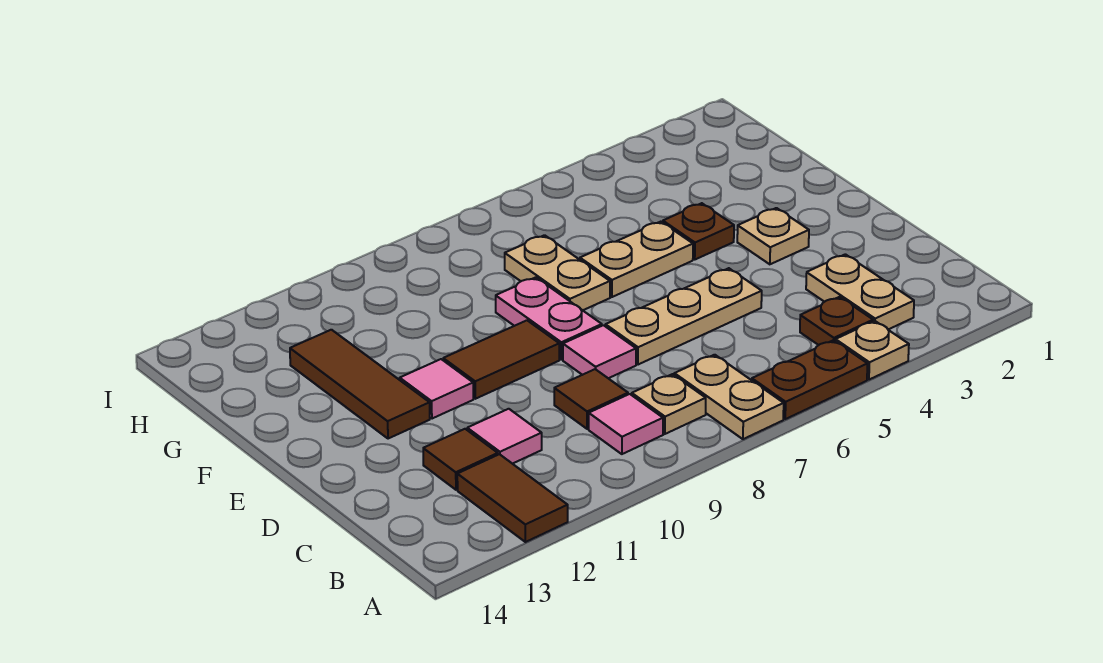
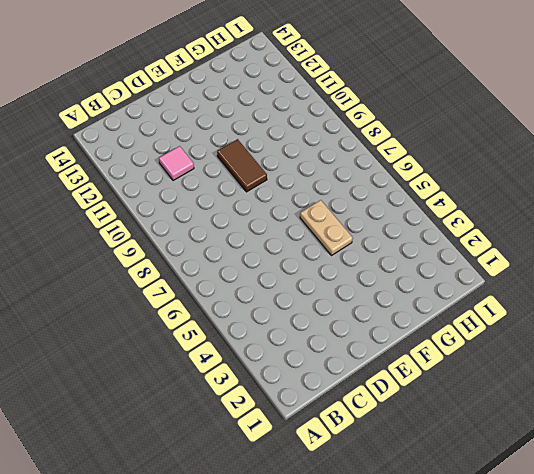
none -> tan 1x1 plate [836,321,909,380]
none -> brown 1x2 plate [752,340,867,419]
none -> tan 1x2 plate [674,355,784,439]

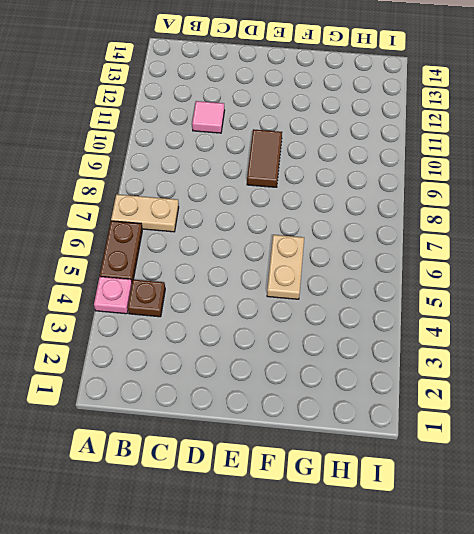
pink 1x1 plate [94,277,132,314] -> tan 1x1 plate [836,321,909,380]
none -> brown 1x2 tile [457,454,568,542]
none -> tan 1x2 plate [806,254,914,329]
none -> tan 1x1 plate [632,374,706,434]

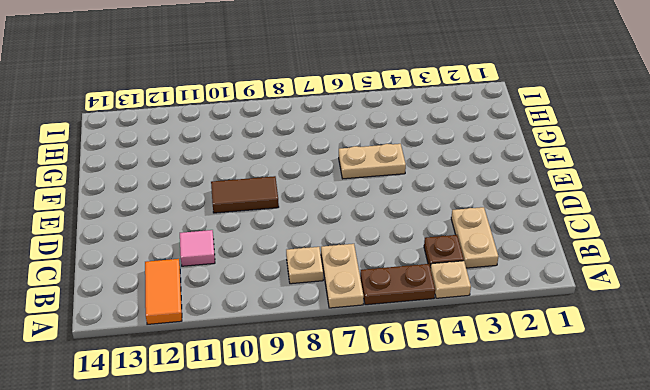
orange 1x2 tile [145,259,182,324] -> brown 1x2 tile [457,454,568,542]
none -> pink 1x1 tile [589,394,663,454]
none -> brown 1x1 tile [554,369,628,429]
none -> brown 1x1 tile [423,429,498,490]

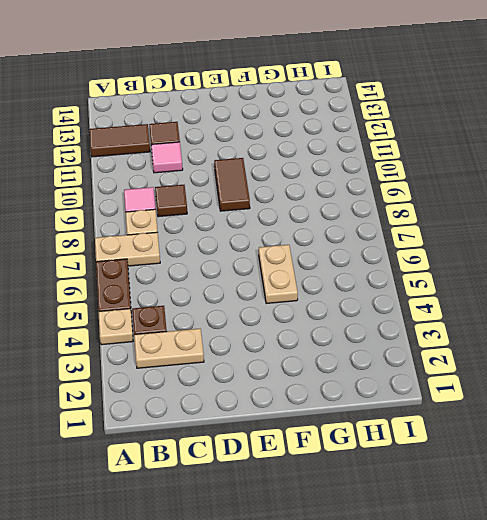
none -> tan 1x3 plate [605,268,762,365]
none -> pink 1x1 tile [563,325,636,378]
none -> tan 1x1 plate [737,208,809,264]

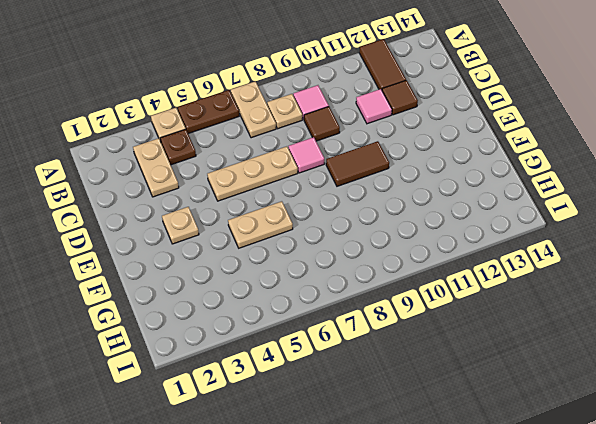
none -> pink 1x2 plate [496,277,602,360]
none -> pink 1x1 tile [400,359,473,419]
none -> brown 1x3 tile [290,330,430,439]

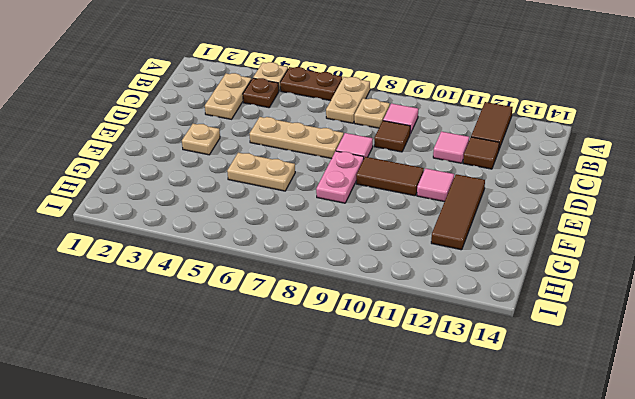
none -> brown 1x1 plate [663,203,734,259]
none -> tan 1x2 plate [505,235,610,310]

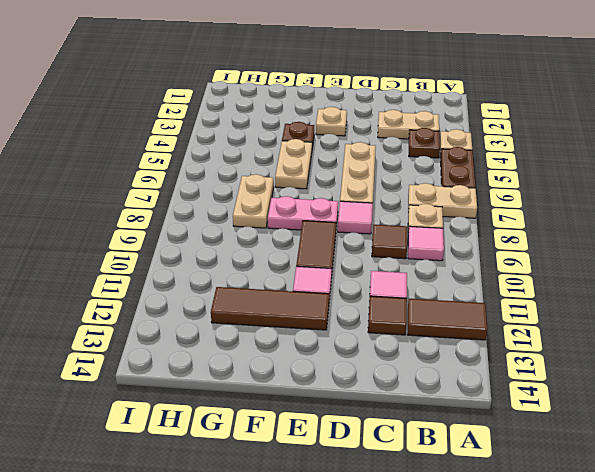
tan 1x2 plate [233,174,274,228] -> tan 1x2 plate turned to [505,235,610,310]

